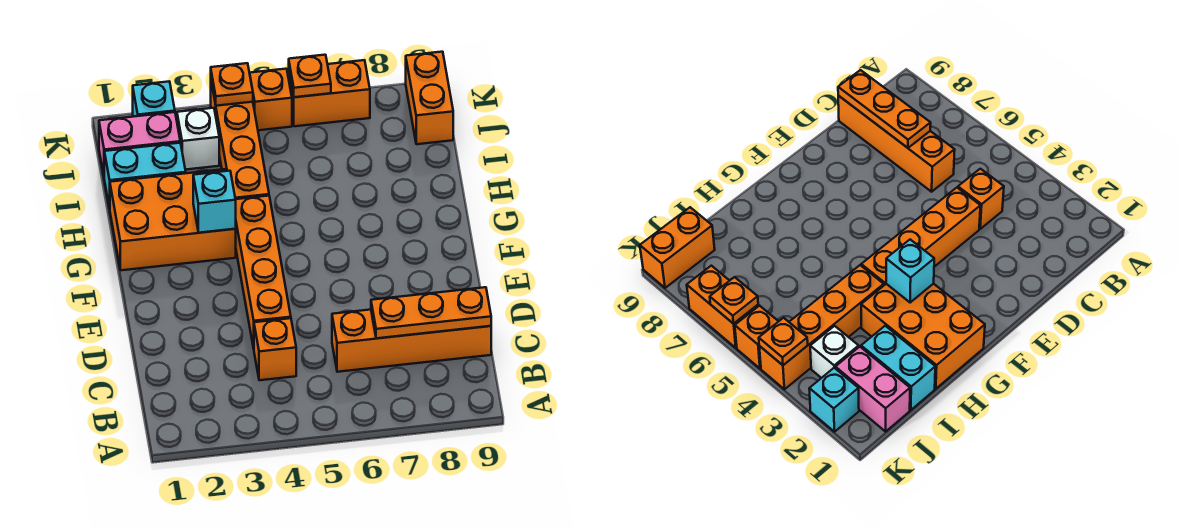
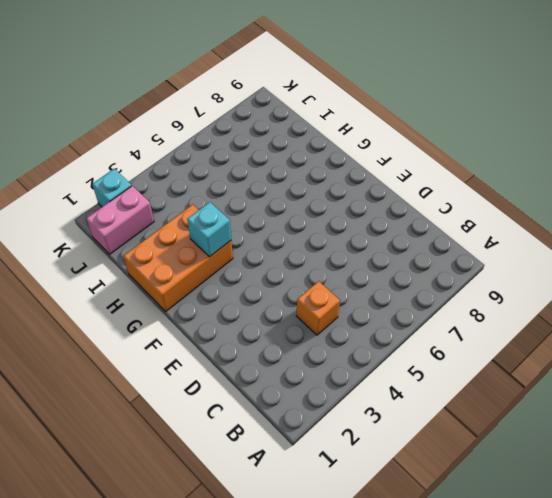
none -> orange 1x4 brick [332,310,491,372]
none -> orange 1x4 brick [236,196,291,348]
none -> orange 1x4 brick [211,82,269,199]

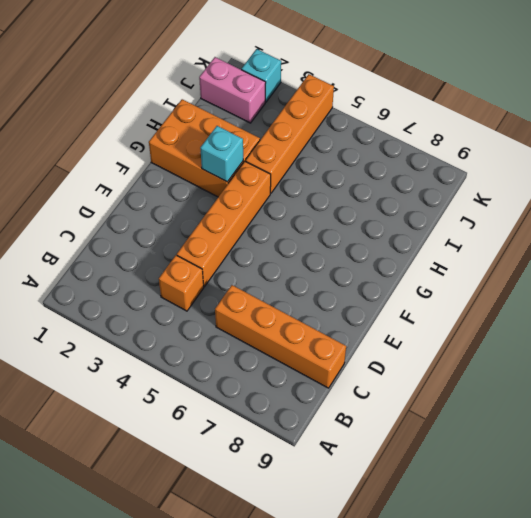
none -> cyan 1x2 brick [104,143,186,208]
none -> white 1x1 brick [177,108,219,170]
none -> orange 1x2 brick [406,52,453,144]

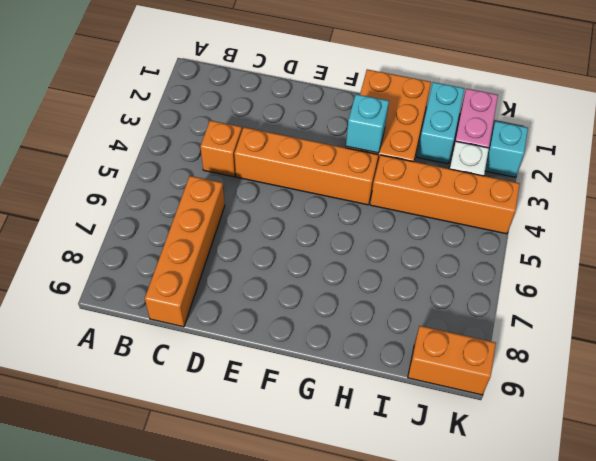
none -> orange 1x1 brick [250,69,292,130]
none -> orange 1x2 brick [289,60,370,126]
none -> orange 1x3 plate [371,287,491,338]

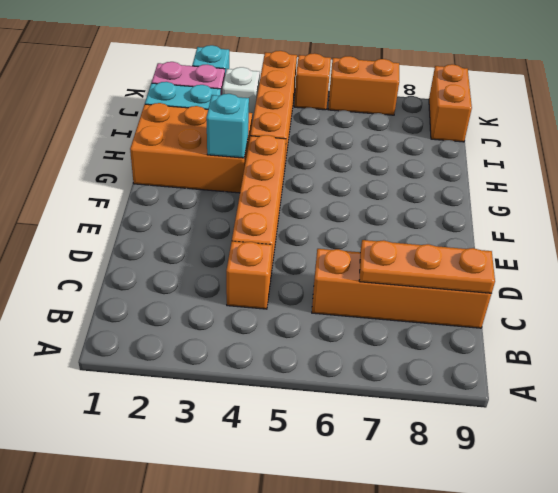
none -> orange 1x1 plate [211,63,253,106]
none -> orange 1x1 plate [289,55,331,97]

